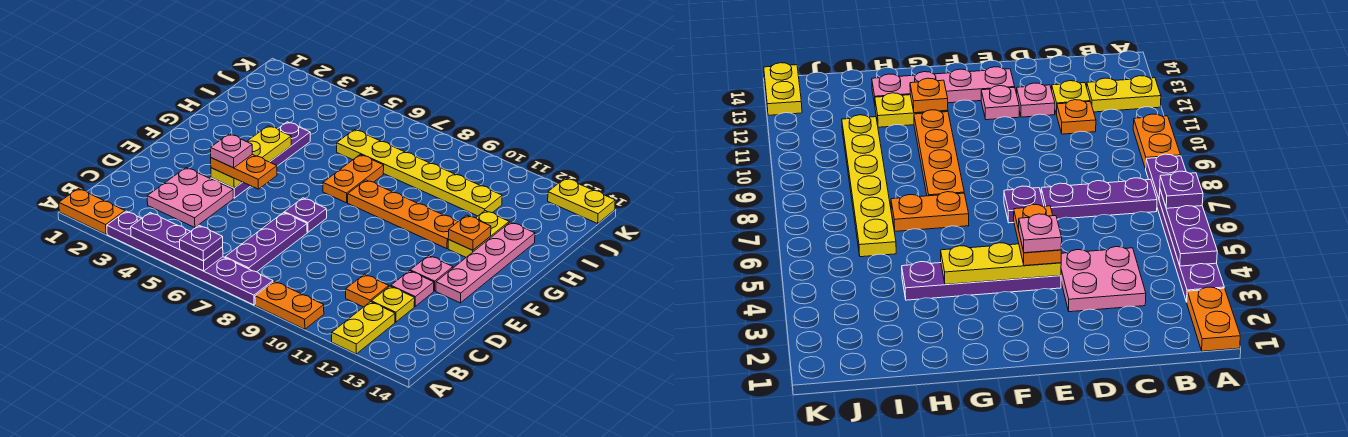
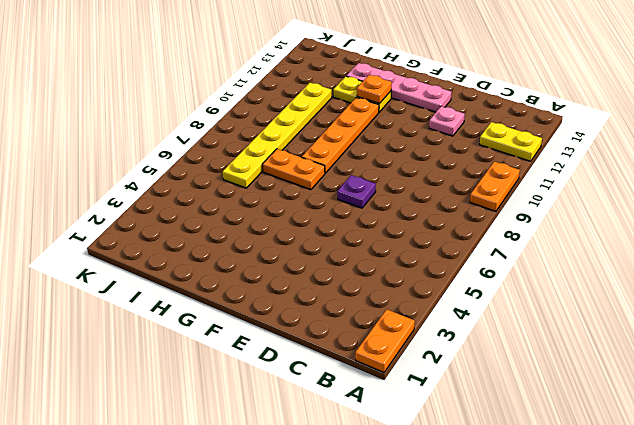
none -> purple 1x6 plate [107,211,273,305]
none -> purple 1x3 plate [225,213,307,272]
none -> pink 2x2 plate [147,168,233,228]

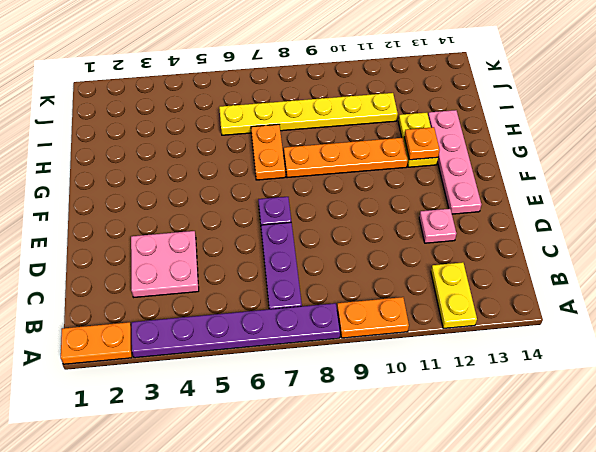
none -> orange 1x1 plate [346,274,389,307]
none -> yellow 1x1 plate [371,286,415,322]
none -> purple 1x4 plate [211,122,310,198]

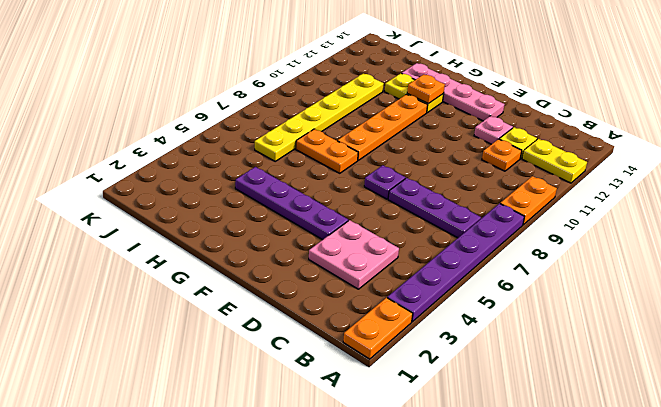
none -> pink 1x1 plate [410,255,453,291]
none -> yellow 1x2 plate [548,178,615,223]
none -> purple 1x3 plate [131,213,223,271]

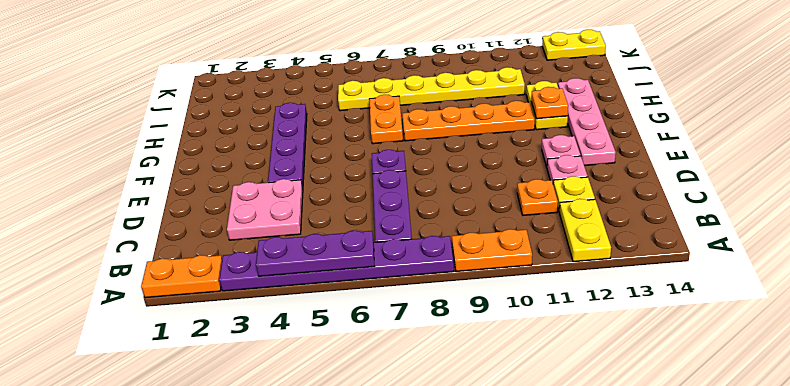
none -> yellow 1x3 plate [211,126,291,188]
none -> purple 1x1 plate [180,226,223,261]
none -> orange 1x2 plate [211,154,277,189]

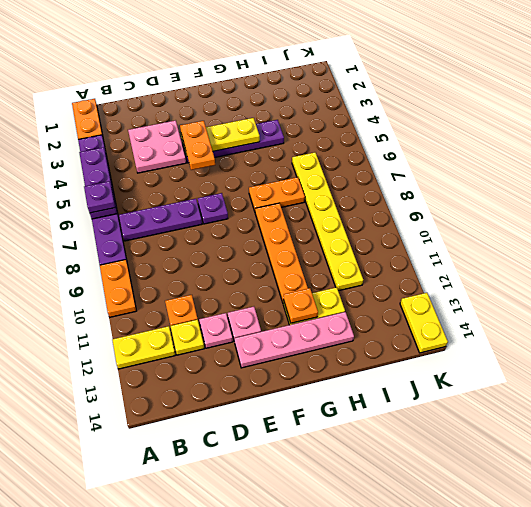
none -> pink 1x1 plate [210,134,252,168]

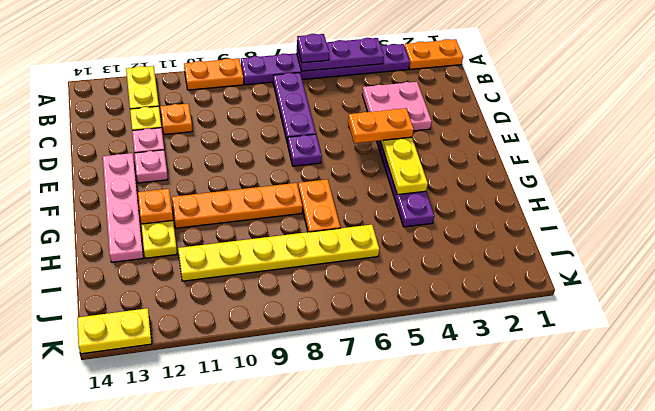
none -> pink 1x1 plate [210,134,252,168]

